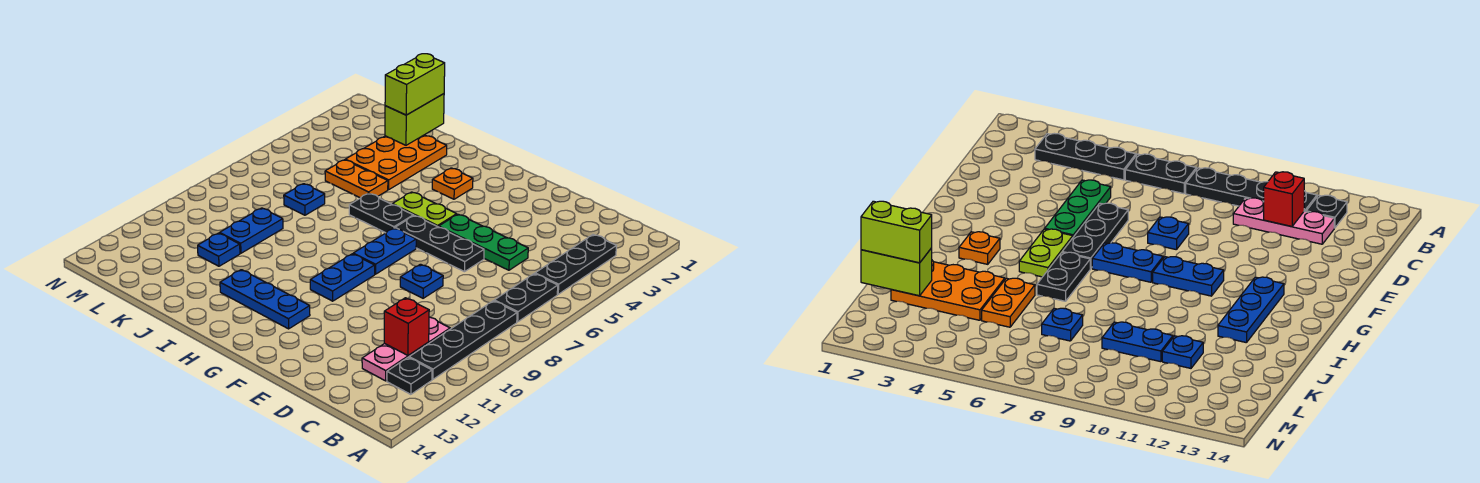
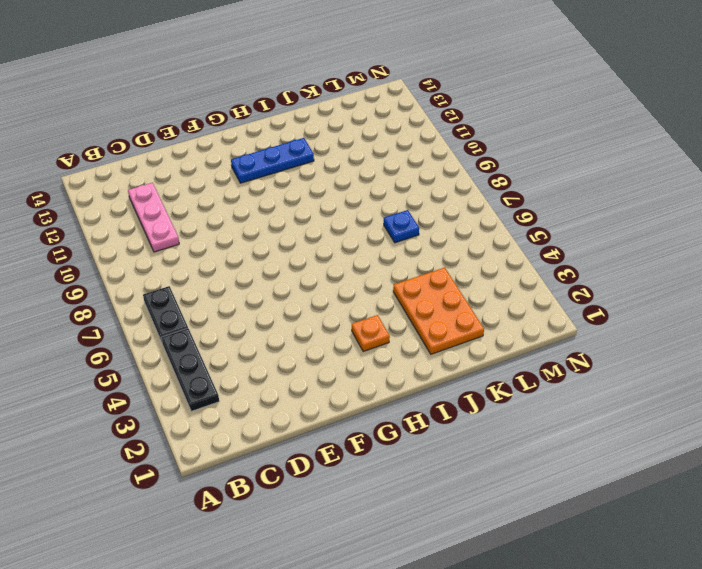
none -> black 1x4 plate [409,301,517,379]
none -> black 1x1 plate [387,358,432,394]
none -> green 1x3 plate [439,214,528,270]

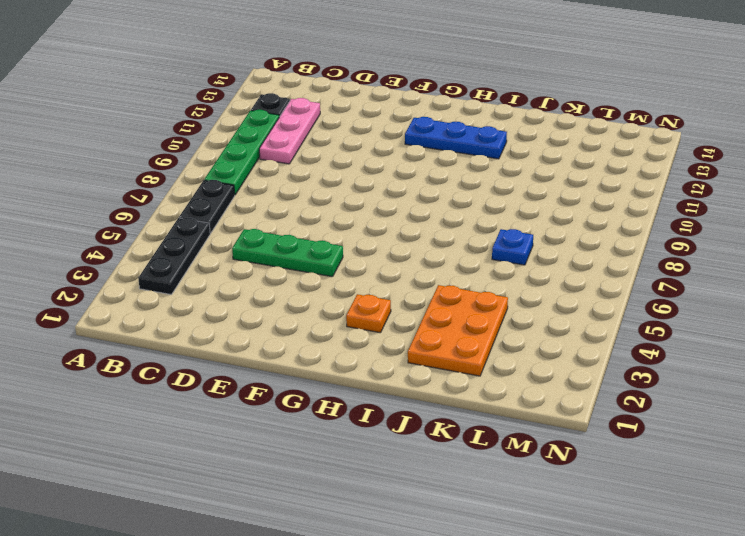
green 1x4 plate [204,110,279,195] -> black 1x4 plate [409,301,517,379]
none -> black 1x3 plate [395,216,484,272]
none -> blue 1x1 plate [400,264,443,298]
none -> lime 1x2 plate [392,192,457,227]

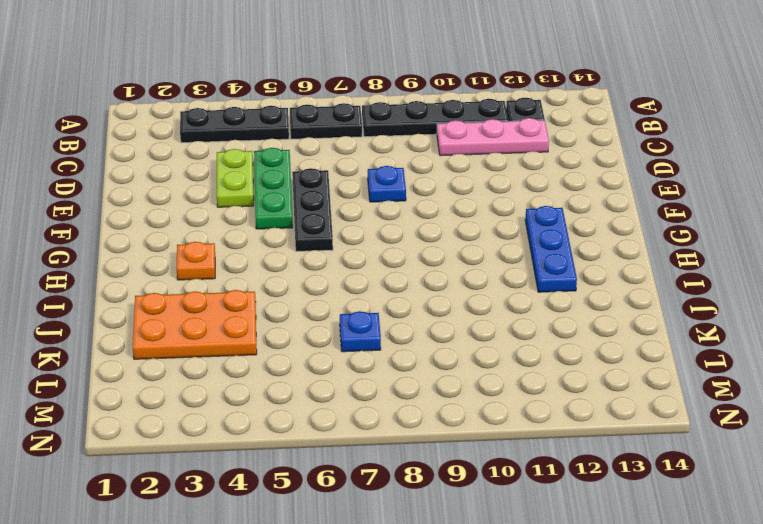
lime 1x2 plate [217,149,254,207] -> lime 1x2 plate moved to [392,192,457,227]
none -> blue 1x2 plate [353,228,416,274]
none -> blue 1x2 plate [310,254,375,301]
none -> black 1x2 plate [349,193,413,233]

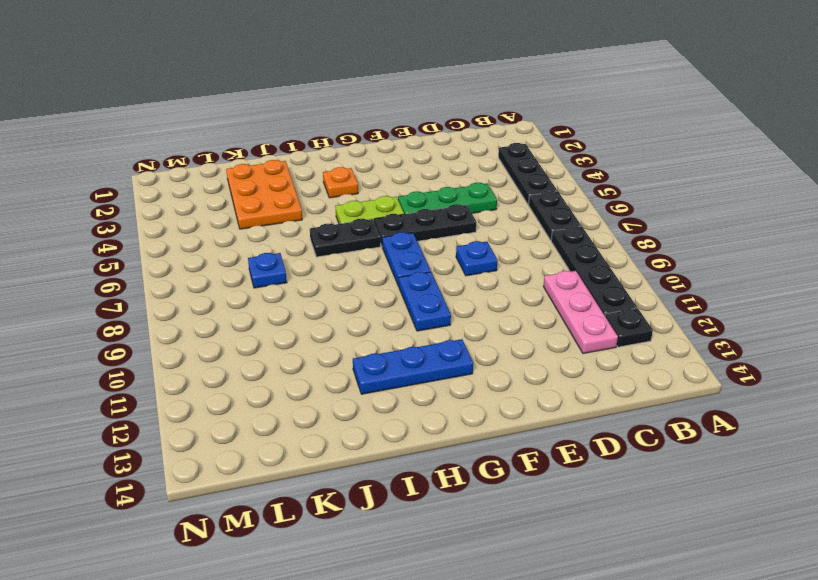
none -> orange 1x2 plate [325,160,388,198]
none -> blue 1x2 plate [220,208,283,253]
none -> blue 1x1 plate [198,233,240,266]

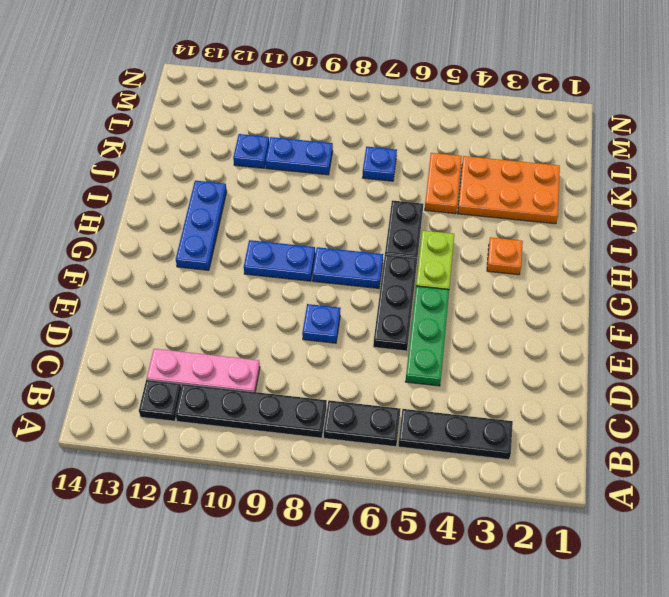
none -> red 1x1 brick [384,298,429,355]
none -> lime 1x2 brick [385,94,444,145]
none -> lime 1x2 brick [385,54,445,115]

